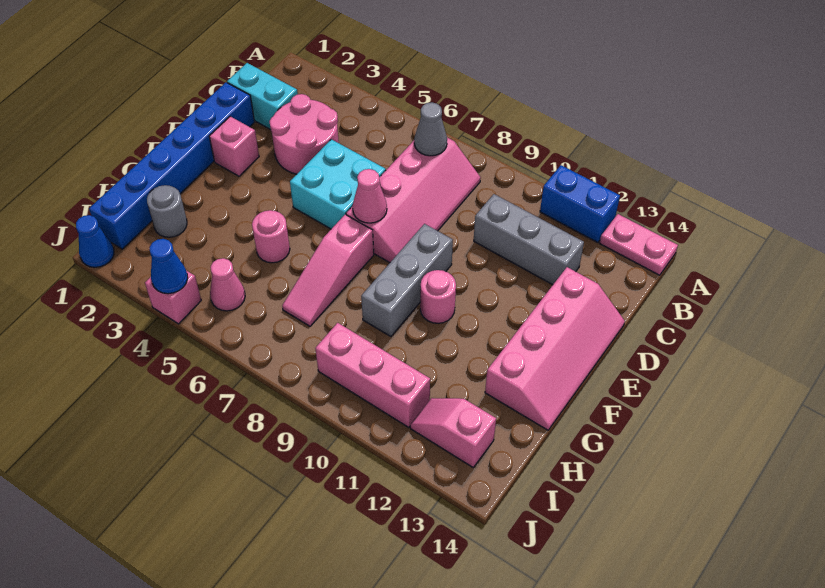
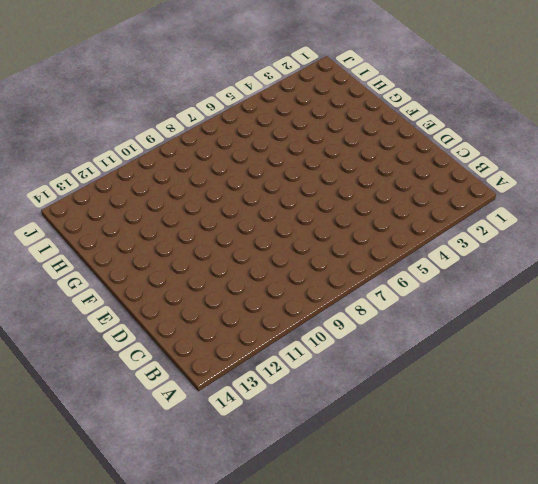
none -> blue 1x2 brick [540,165,620,243]
none -> pink 1x2 plate [600,214,678,275]
none -> pink 2x4 slope [346,138,481,263]

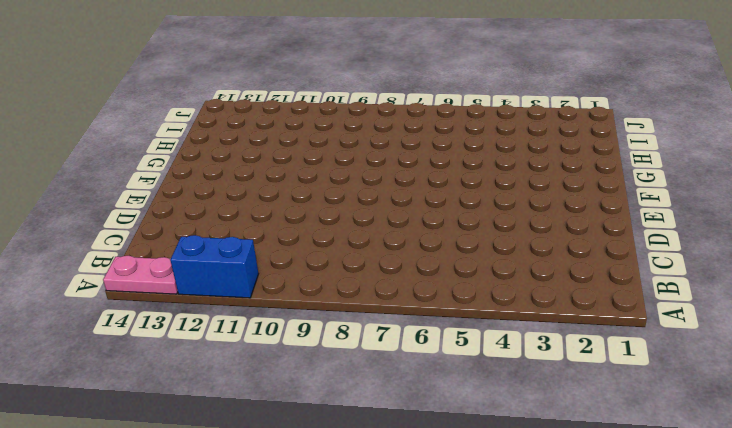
none -> pink 2x4 slope [346,138,481,263]
none -> cyan 1x2 brick [227,63,298,130]
none -> pink 2x2 round brick [269,94,339,174]

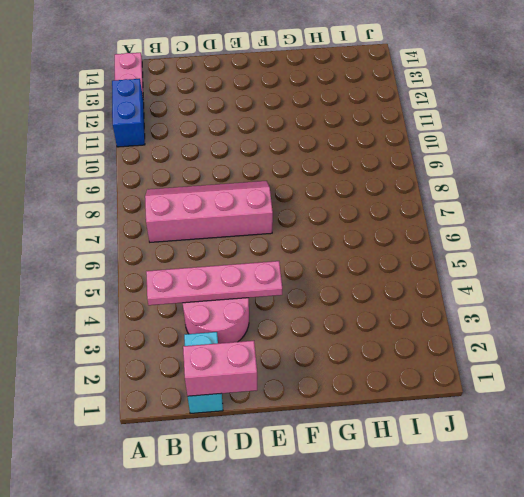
pink 1x4 plate [146,261,282,305] -> none
pink 1x2 brick [183,341,257,396] -> none
none -> grey 1x3 brick [474,194,584,285]
none -> blue 1x6 brick [89,82,254,249]
none -> cyan 2x2 brick [290,139,386,229]

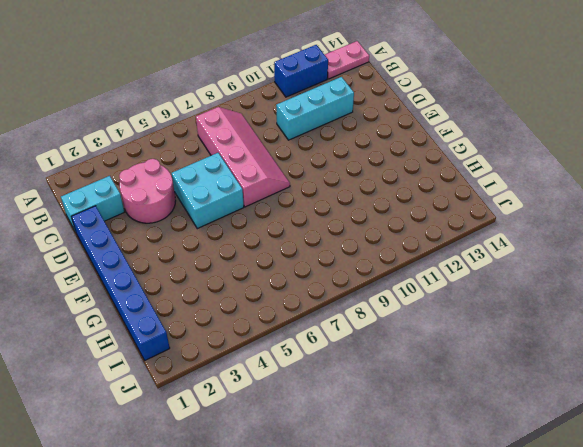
cyan 1x3 brick [276,77,354,140] -> grey 1x3 brick [474,194,584,285]
none -> pink 2x4 slope [485,267,625,430]
none -> pink 1x1 brick [209,116,259,176]
none -> grey 1x3 brick [361,224,453,337]

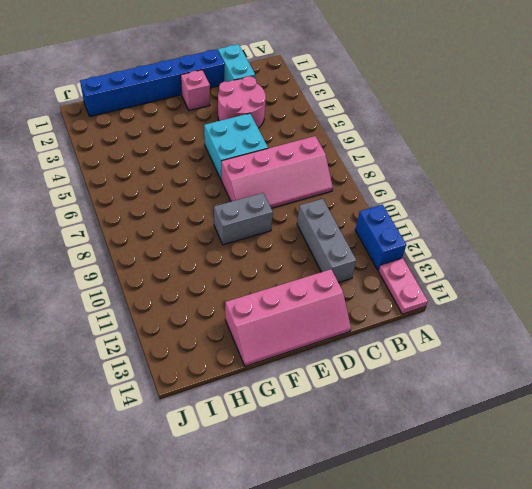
grey 1x2 brick [214,193,273,245] -> grey 1x3 brick [361,224,453,337]
none -> pink 1x3 slope [282,215,374,326]
none -> pink 1x1 round brick [420,270,456,323]
none -> pink 1x1 round brick [252,210,290,263]

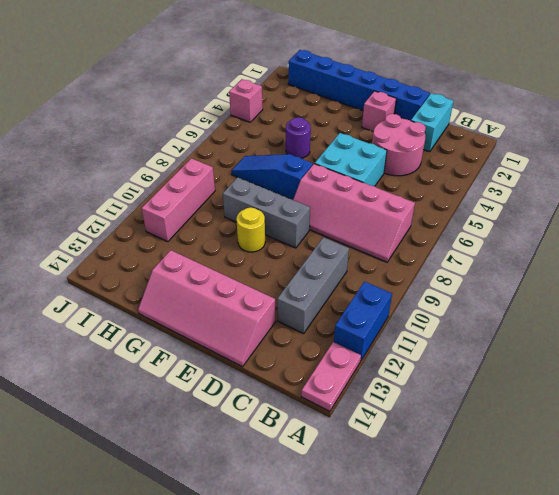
blue 1x3 slope [231,154,313,200] -> pink 1x3 slope [282,215,374,326]
yellow 1x1 round brick [236,208,265,252] -> pink 1x1 round brick [420,270,456,323]
purple 1x1 round brick [286,117,311,158] -> pink 1x1 round brick [252,210,290,263]
none -> grey 1x1 round brick [147,185,187,237]
none -> pink 1x1 cone [210,258,245,311]
none -> pink 1x2 slope [410,398,496,467]

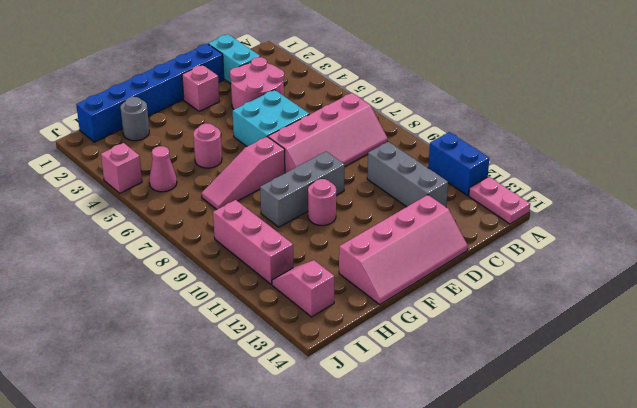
none -> blue 1x1 cone [76,215,114,267]
none -> grey 1x1 cone [414,102,447,156]
none -> pink 1x1 cone [353,169,387,223]

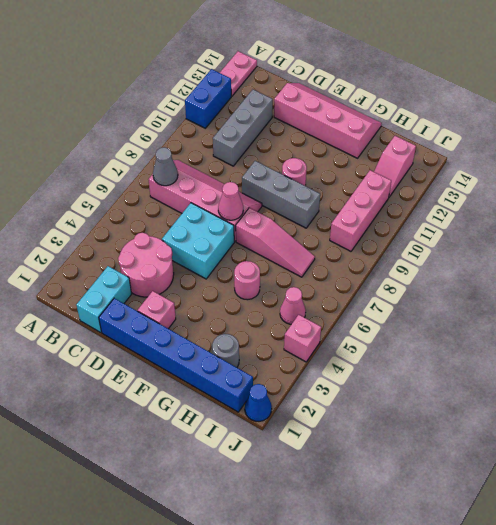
none -> blue 1x1 cone [150,239,188,294]

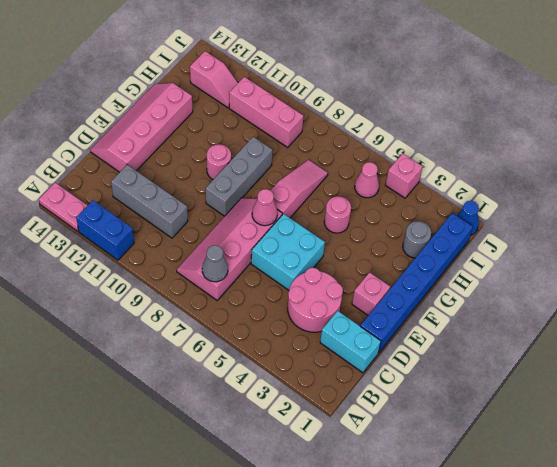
none -> blue 1x1 cone [150,239,188,294]

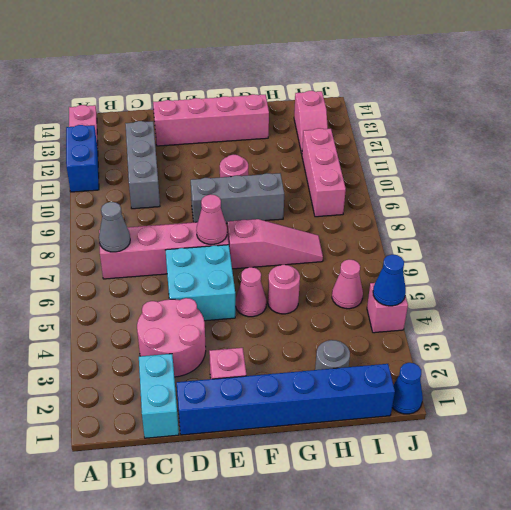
pink 1x1 cone [235,267,266,317] -> none

